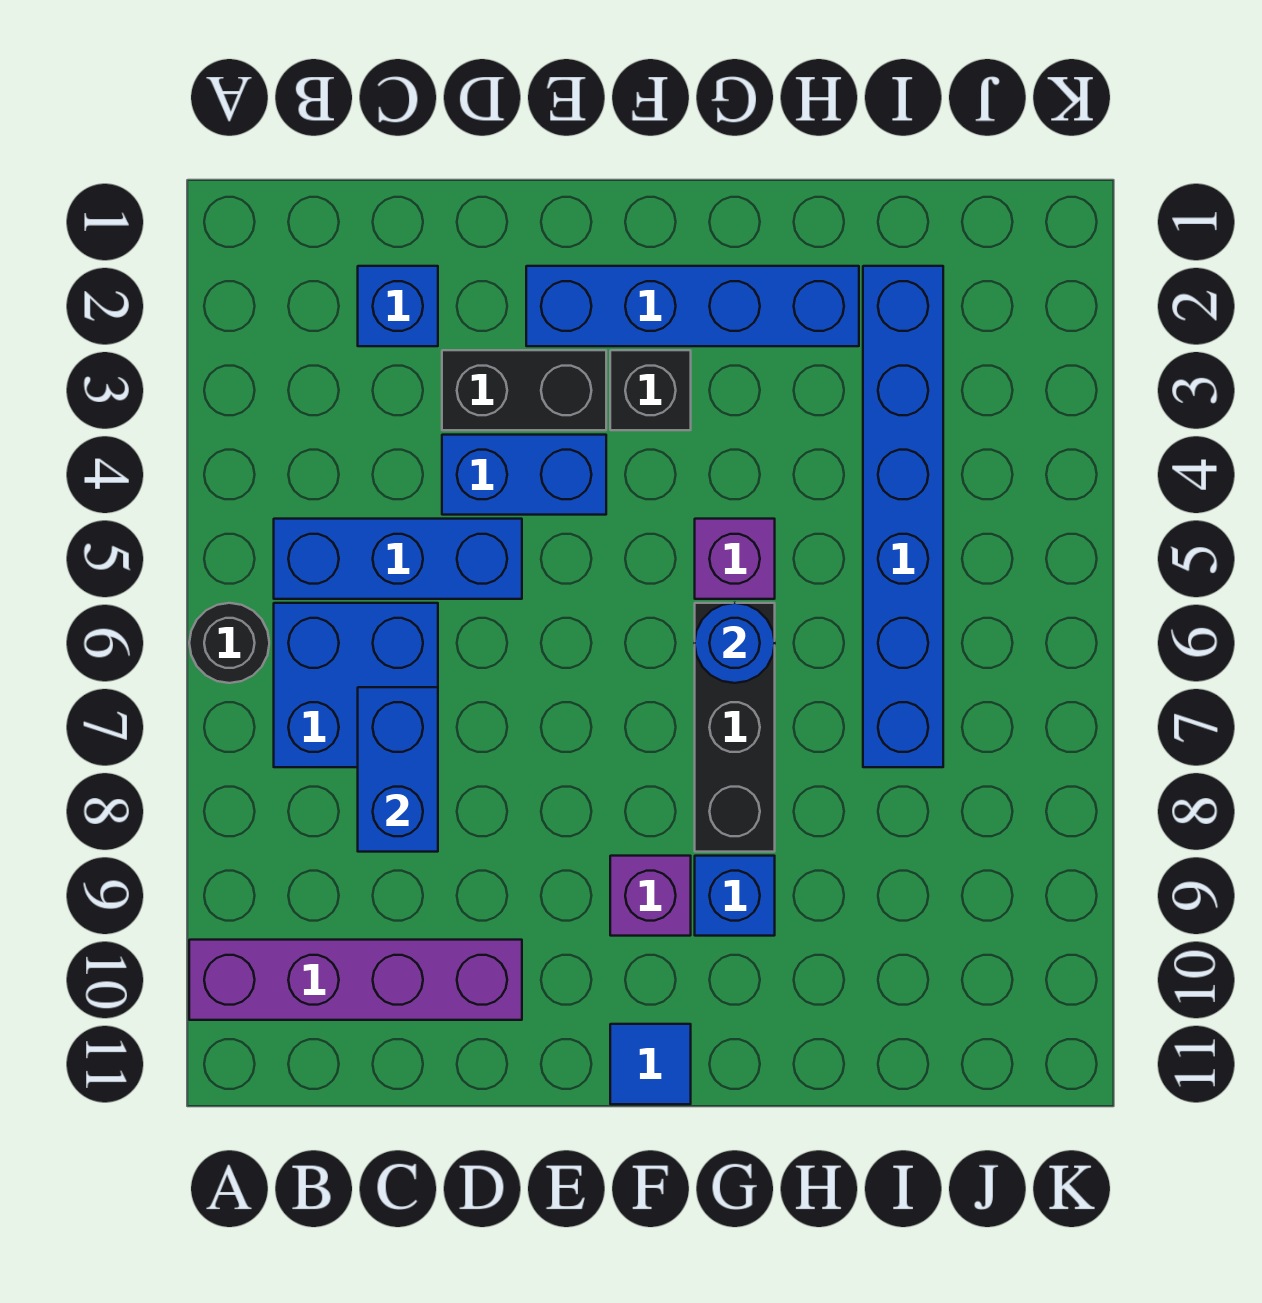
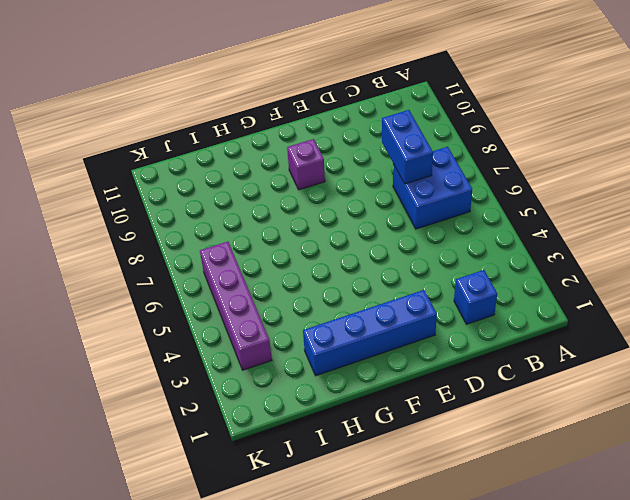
purple 1x4 brick [200,242,272,370] -> purple 1x4 brick turned to [189,940,522,1020]
none -> black 1x1 round brick [189,603,269,683]
none -> blue 1x3 brick [274,519,522,599]
none -> black 1x2 brick [442,350,606,430]

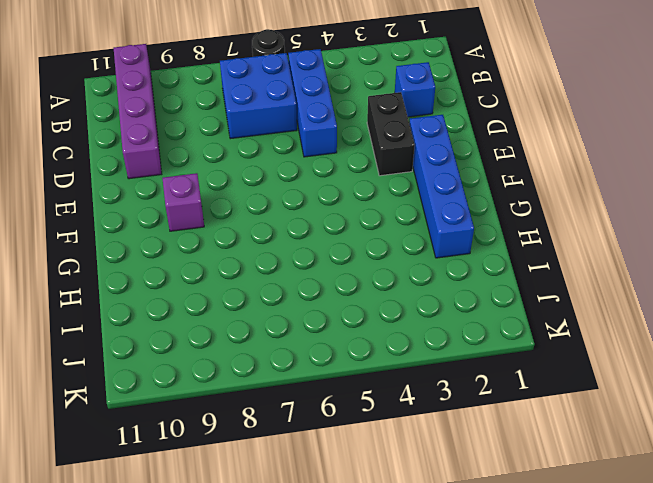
none -> blue 1x2 brick [442,435,606,515]
none -> black 1x1 brick [610,350,691,430]
none -> blue 1x1 tile [610,1024,691,1104]

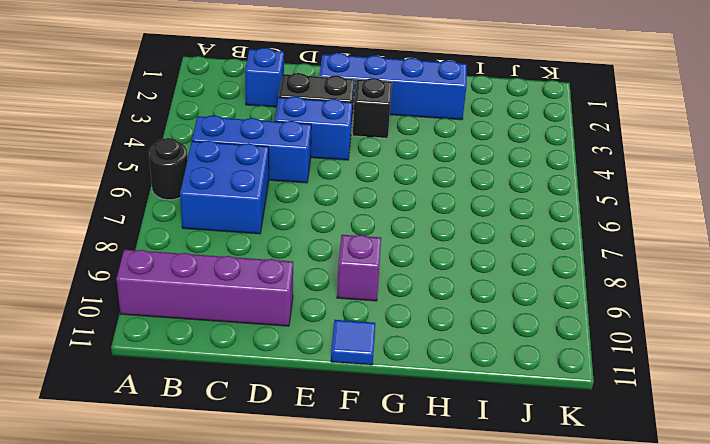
none -> purple 1x1 brick [695,519,775,599]
none -> black 1x3 brick [695,603,775,852]
none -> blue 1x1 brick [695,856,775,936]

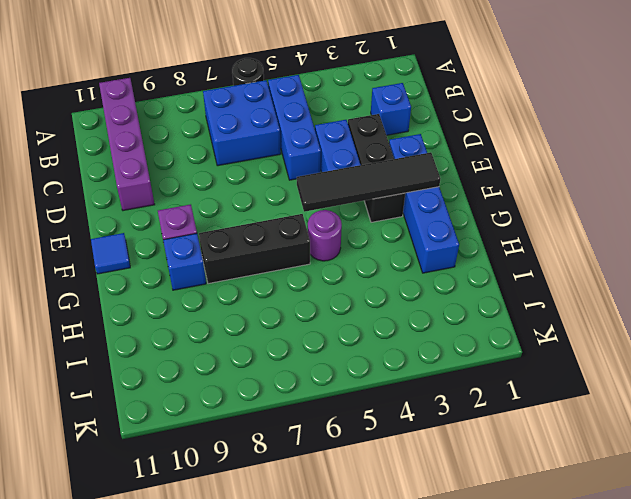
black 1x4 tile [297,152,440,212] -> none
purple 1x1 round brick [308,210,342,261] -> purple 1x1 brick [695,519,775,599]
none -> blue 1x6 brick [863,266,943,767]
none -> blue 1x2 brick [358,687,438,852]
none -> blue 1x1 round brick [695,603,775,683]

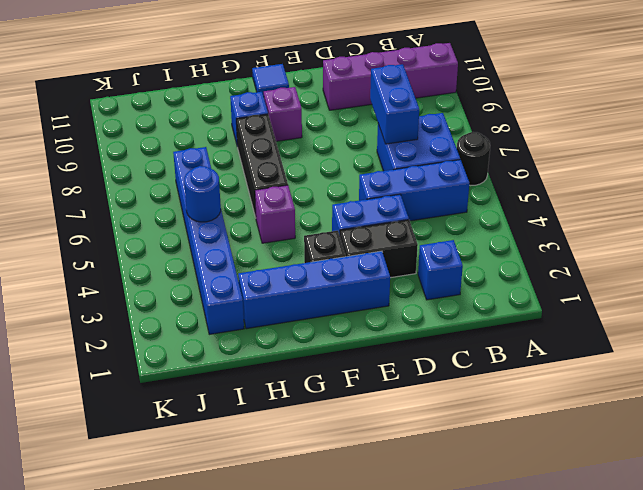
blue 1x1 round brick [184,166,221,222] -> blue 1x1 round brick moved to [695,603,775,683]

